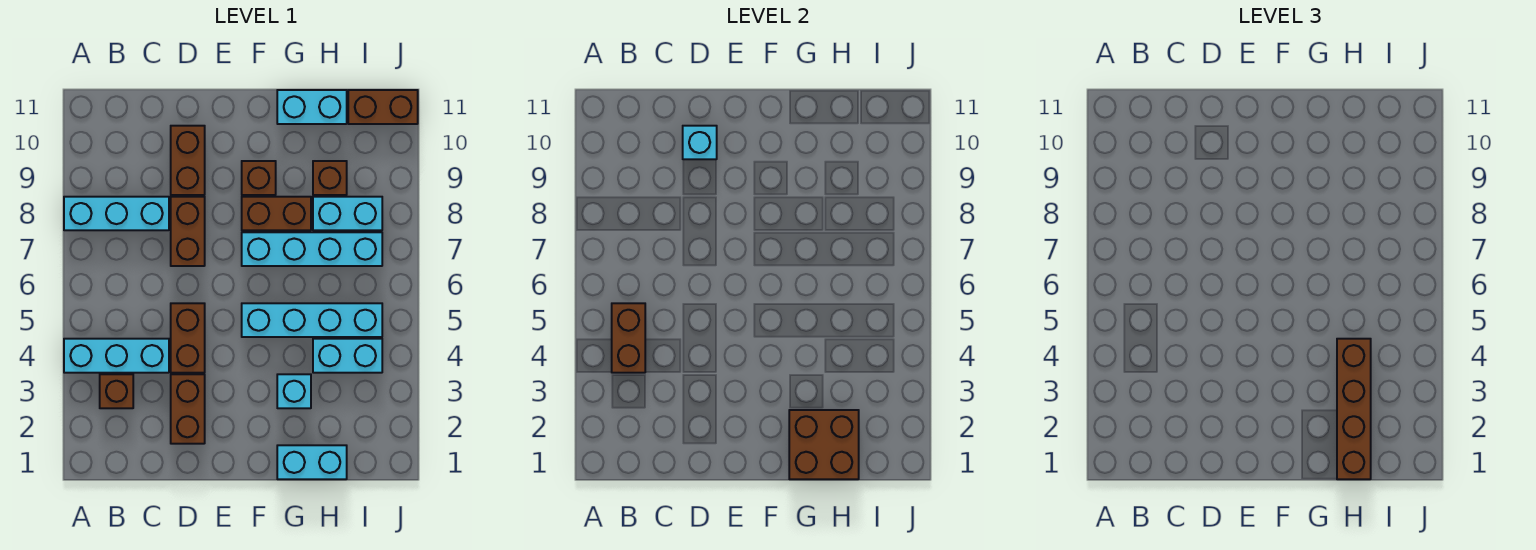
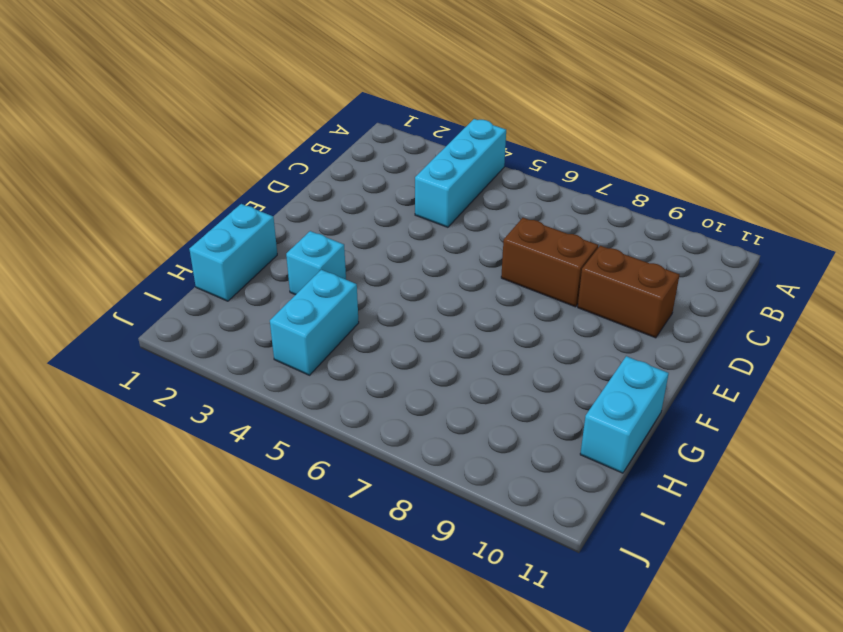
none -> cyan 1x3 brick [64,197,169,230]
none -> brown 1x1 brick [100,374,133,408]
none -> brown 1x2 brick [171,374,205,444]

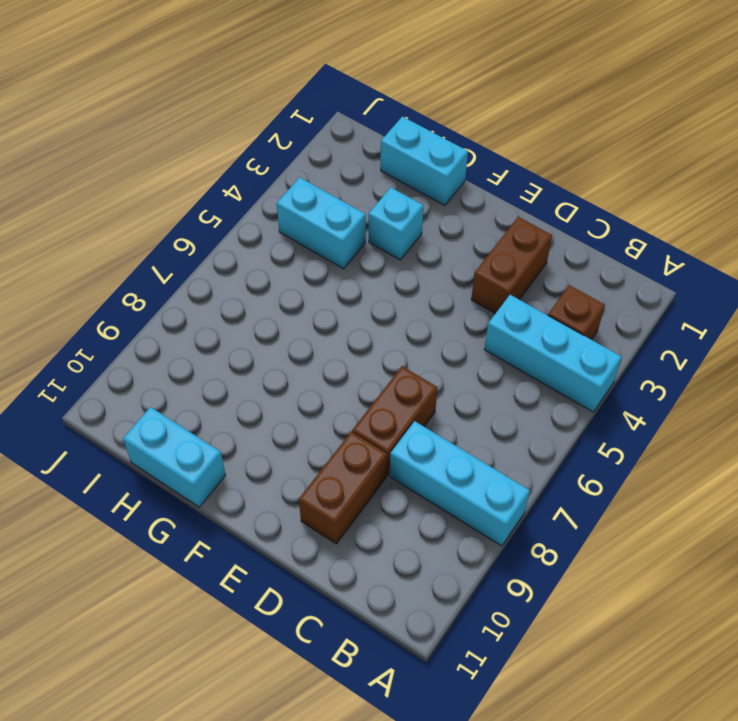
none -> brown 1x2 brick [171,303,205,373]
none -> cyan 1x4 brick [242,303,382,337]
none -> cyan 1x4 brick [242,232,382,266]

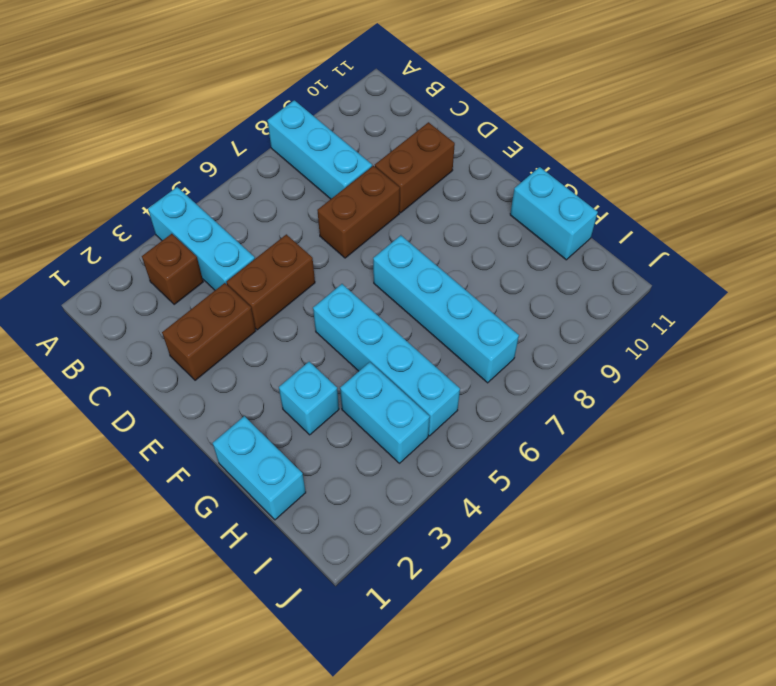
none -> brown 1x2 brick [242,197,311,230]
none -> brown 1x1 brick [242,161,276,195]
none -> cyan 1x2 brick [313,197,382,230]

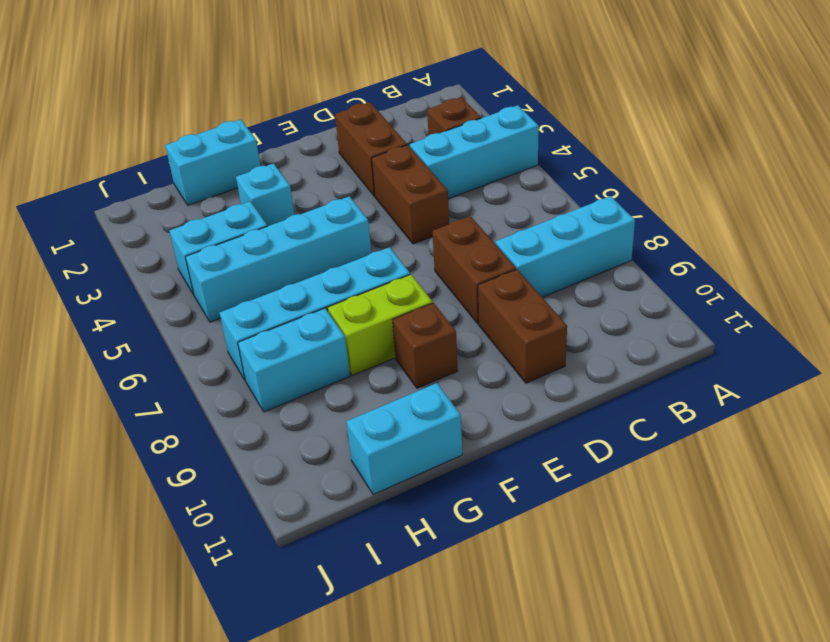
lime 1x2 brick [327,274,433,375] -> brown 1x2 brick [242,197,311,230]
none -> brown 1x1 brick [313,161,347,195]
none -> brown 1x2 brick [348,90,418,124]
none -> brown 1x2 brick [612,303,645,373]

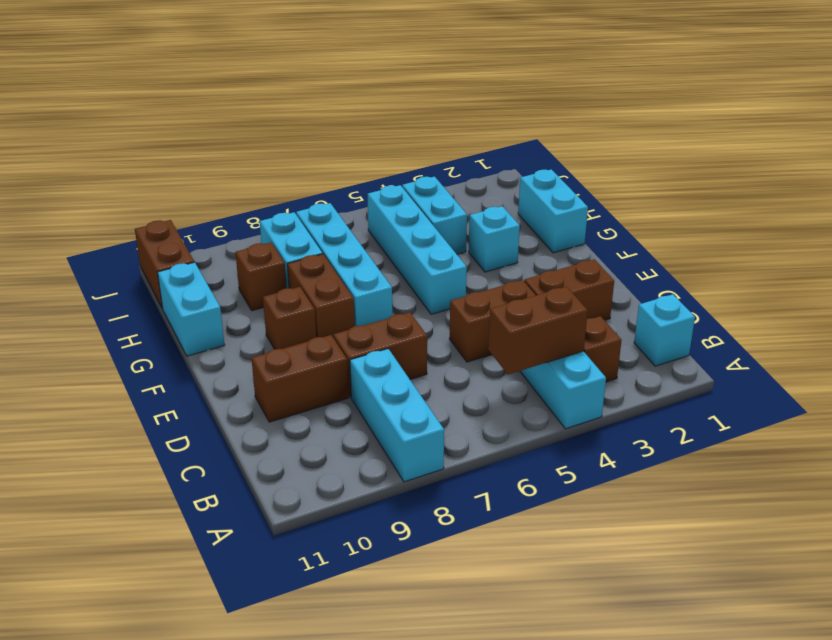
cyan 1x1 brick [634,294,695,366] -> cyan 1x1 brick moved to [683,126,717,159]
none -> brown 2x2 brick [789,410,859,479]
none -> brown 1x4 brick [1337,339,1371,479]

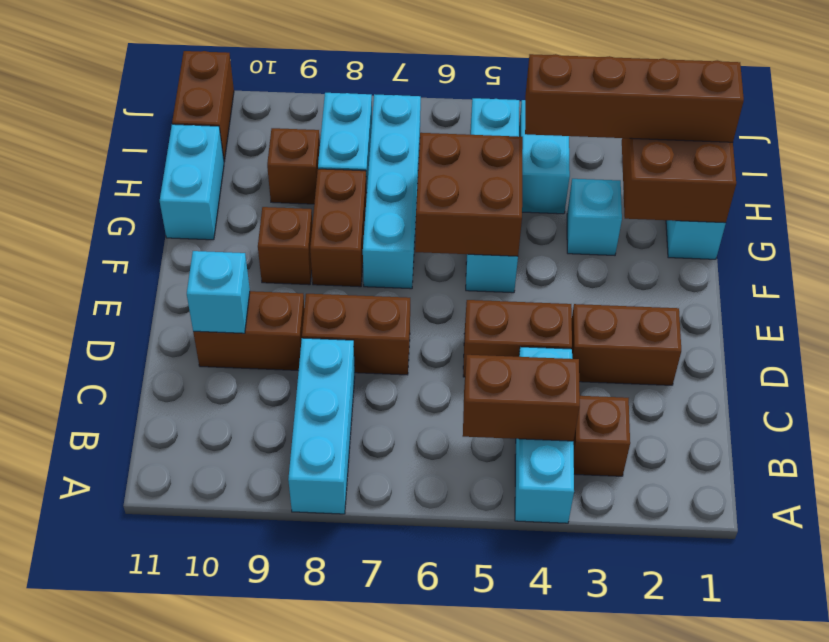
brown 2x2 brick [415,133,523,256] -> none

